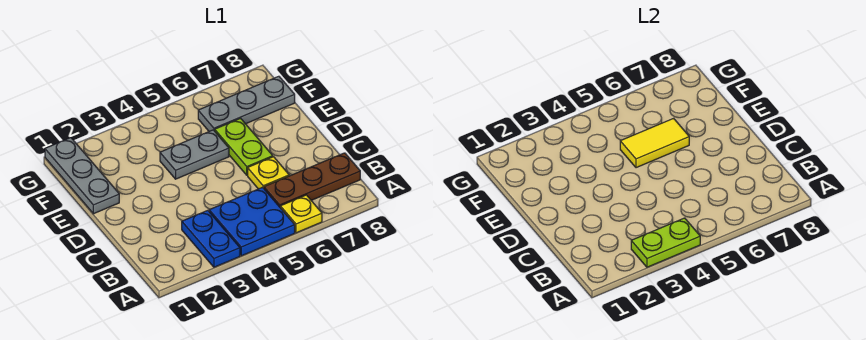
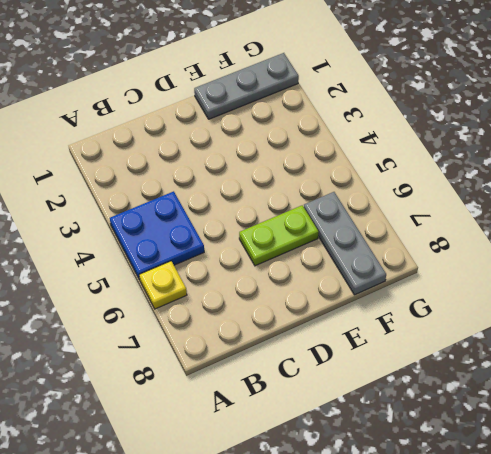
none -> blue 1x2 plate [182,210,240,267]
none -> brown 1x3 plate [264,153,360,207]

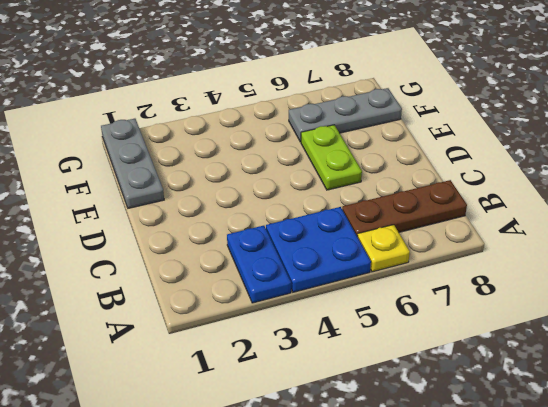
none -> yellow 1x1 plate [248,157,289,189]
none -> grey 1x2 plate [160,130,229,179]

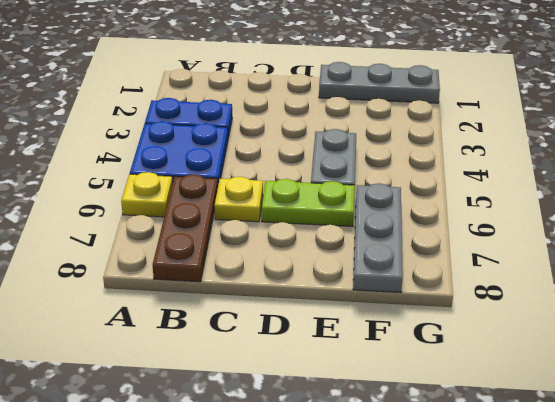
none -> lime 1x2 plate [631,218,700,267]
none -> yellow 1x2 tile [620,118,689,168]

